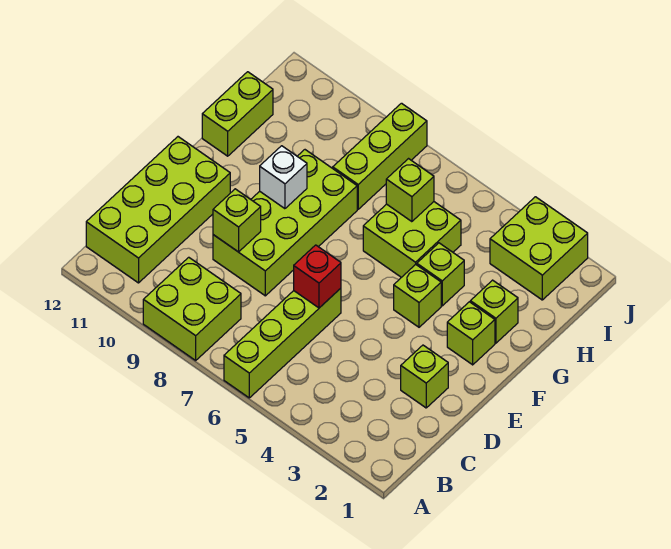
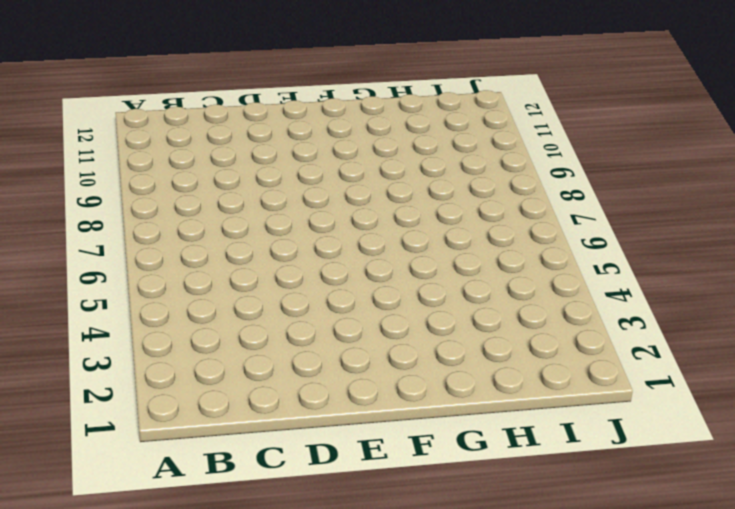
none -> lime 1x4 brick [224,288,341,398]
none -> lime 2x2 brick [143,257,241,360]
none -> lime 2x4 brick [86,137,230,283]

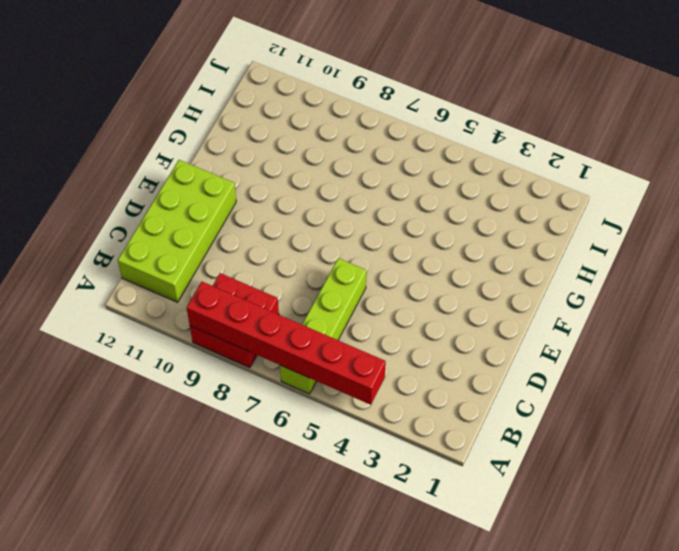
red 1x6 brick [187,282,386,405] -> none
red 2x2 brick [190,273,279,368] -> lime 2x2 brick [143,257,241,360]
none -> lime 1x1 brick [401,345,448,408]
none -> lime 2x4 brick [213,150,357,296]
none -> lime 1x1 brick [447,302,495,365]

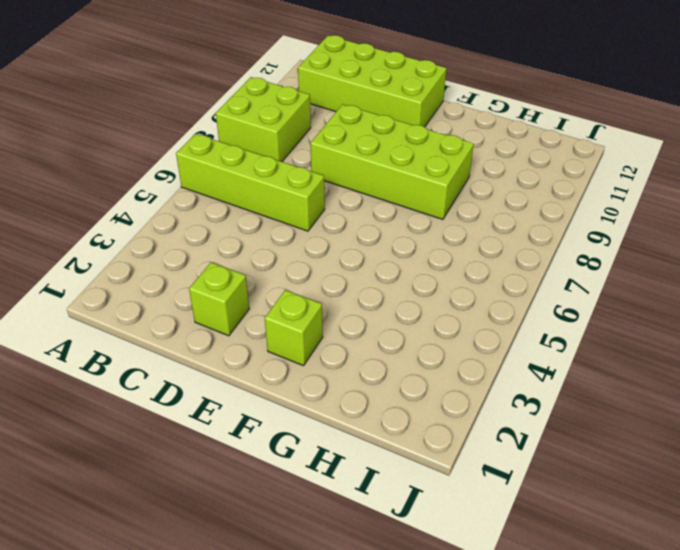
none -> lime 1x1 brick [394,264,441,327]
none -> lime 1x1 brick [470,280,518,343]
none -> lime 1x1 brick [417,243,464,306]

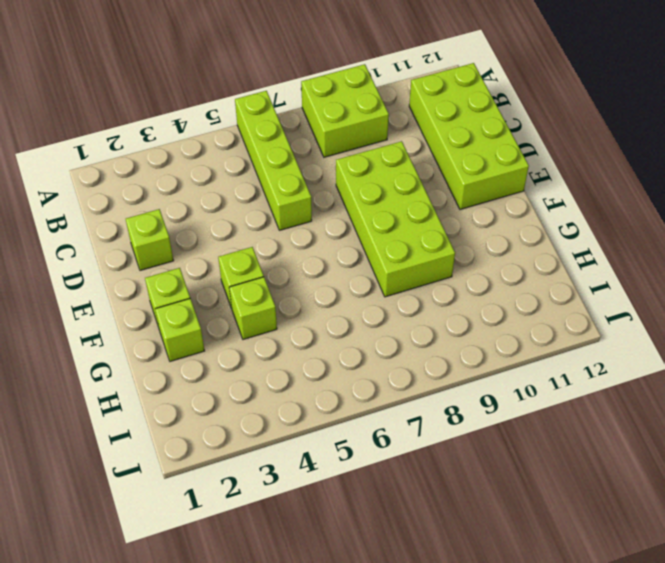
none -> lime 2x2 brick [363,202,461,277]
none -> lime 1x2 brick [202,72,273,156]
none -> lime 1x3 brick [333,103,427,209]

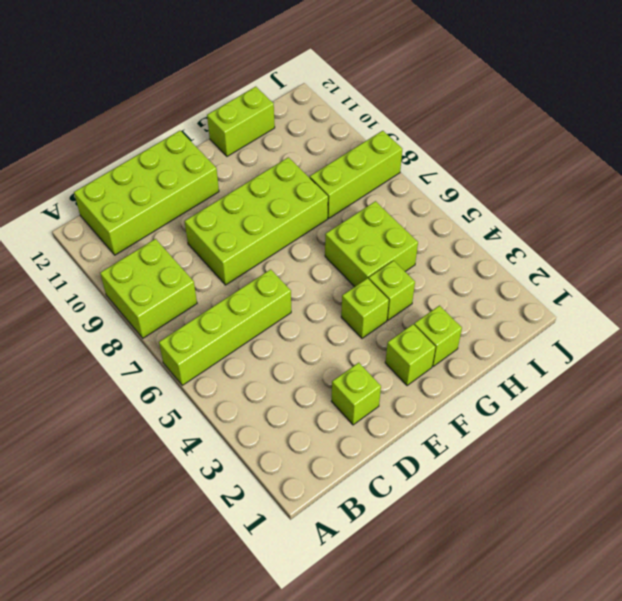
none -> lime 2x2 brick [490,197,588,300]
none -> red 1x1 brick [294,245,341,308]
none -> lime 1x1 brick [213,189,261,252]

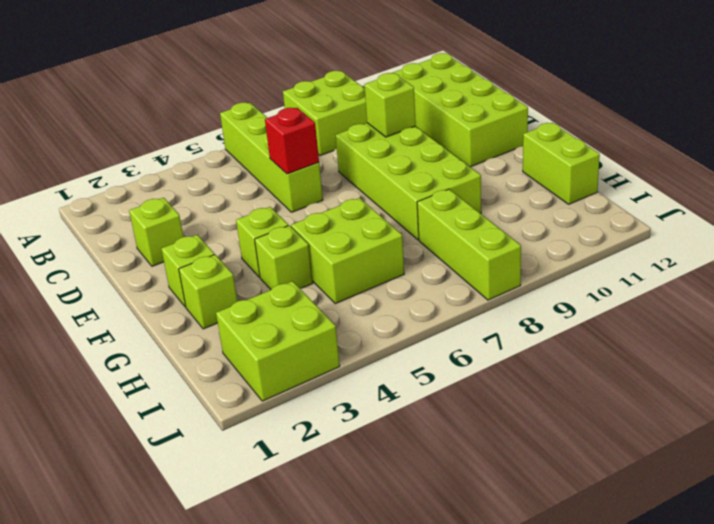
none -> white 1x1 brick [260,146,307,209]
none -> lime 1x1 brick [386,159,434,222]

